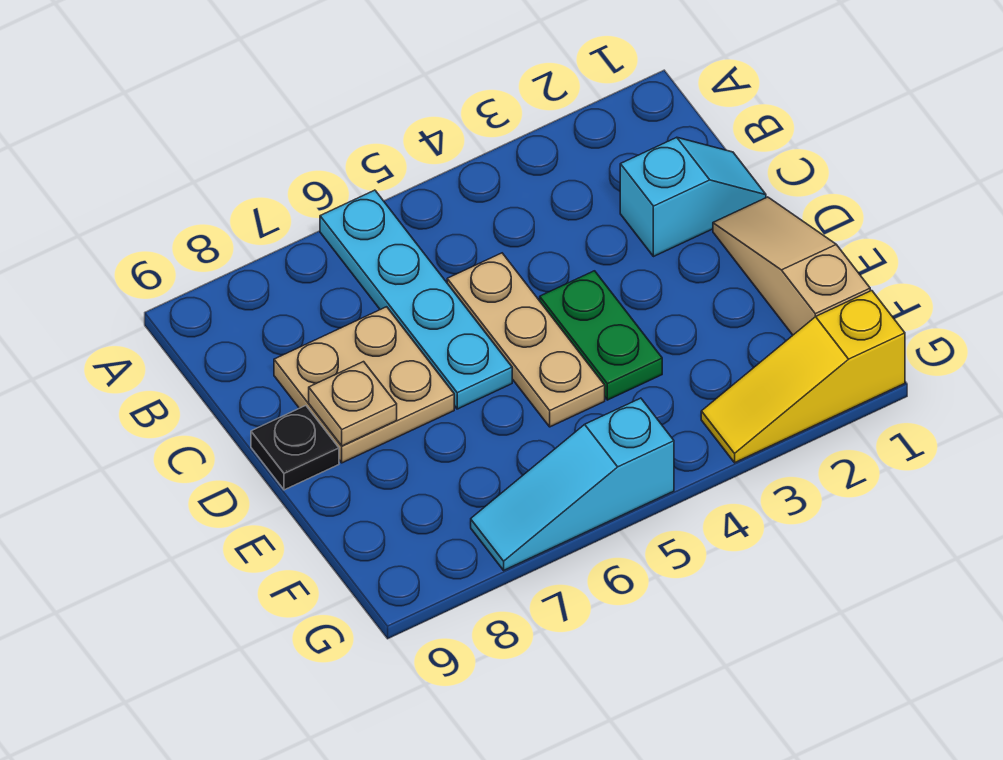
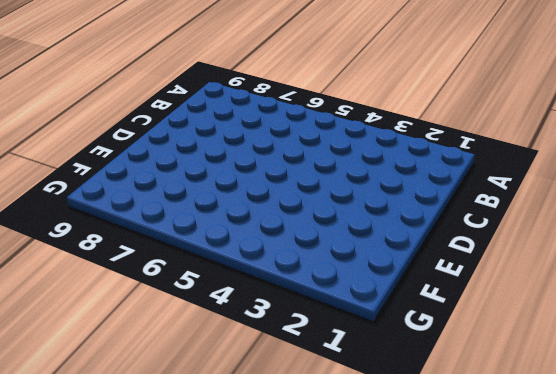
none -> cyan 1x4 plate [320,190,512,409]
none -> cyan 1x2 slope [620,137,766,257]

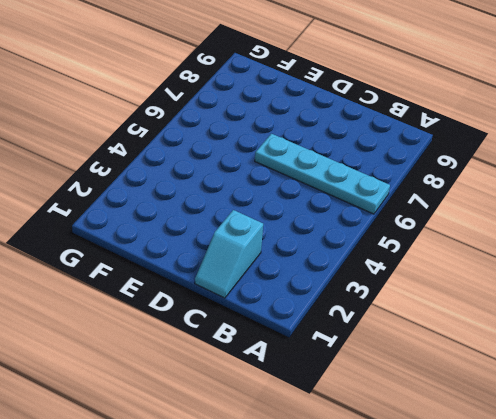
none -> tan 1x3 plate [447,253,605,427]
none -> tan 2x2 plate [274,307,454,463]

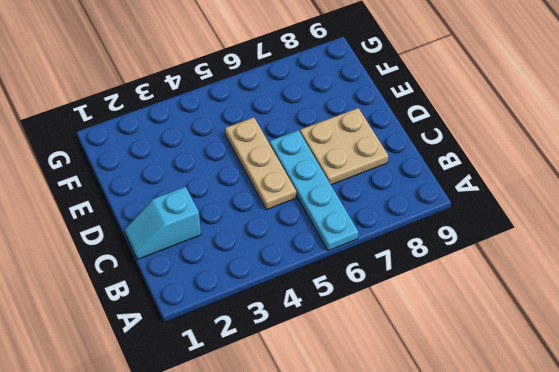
none -> tan 1x3 slope [713,197,870,335]
none -> green 1x2 plate [540,271,662,400]

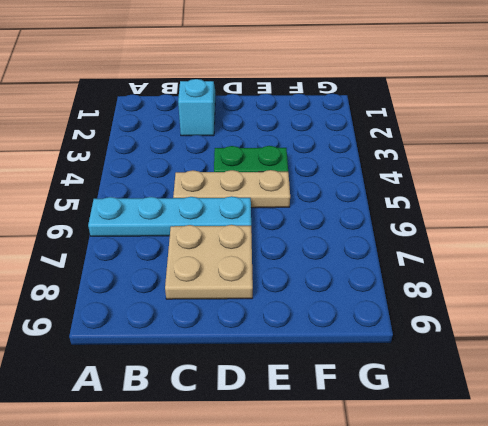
none -> tan 1x3 slope [713,197,870,335]
none -> black 1x1 plate [251,406,339,490]

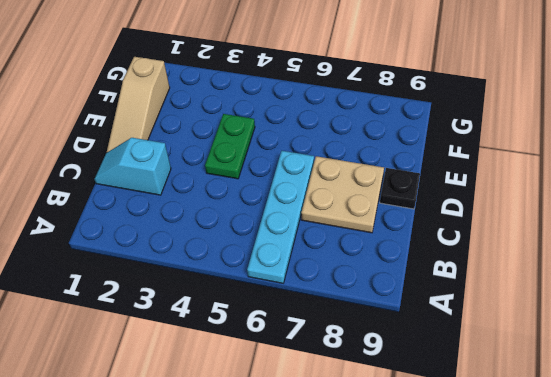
none -> tan 1x3 plate [447,253,605,427]
none -> yellow 1x3 slope [701,291,905,463]

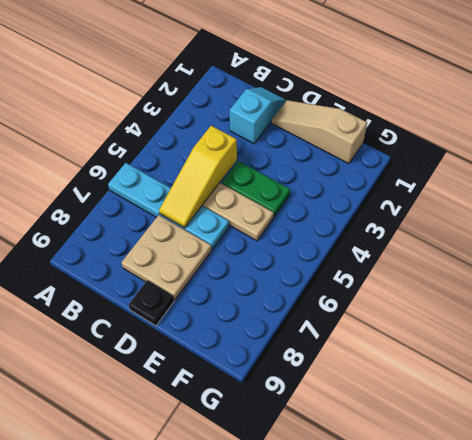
yellow 1x3 slope [159,126,237,228] -> yellow 1x3 slope moved to [701,291,905,463]
none -> cyan 1x3 slope [471,398,674,570]
none -> tan 1x1 plate [309,362,397,446]

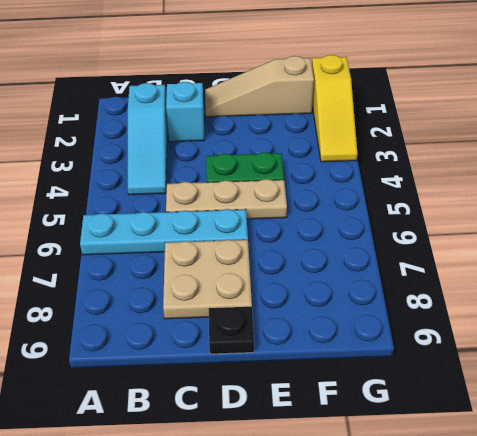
cyan 1x3 slope [128,83,168,195] -> cyan 1x3 slope moved to [471,398,674,570]
none -> tan 1x1 plate [309,362,397,446]

